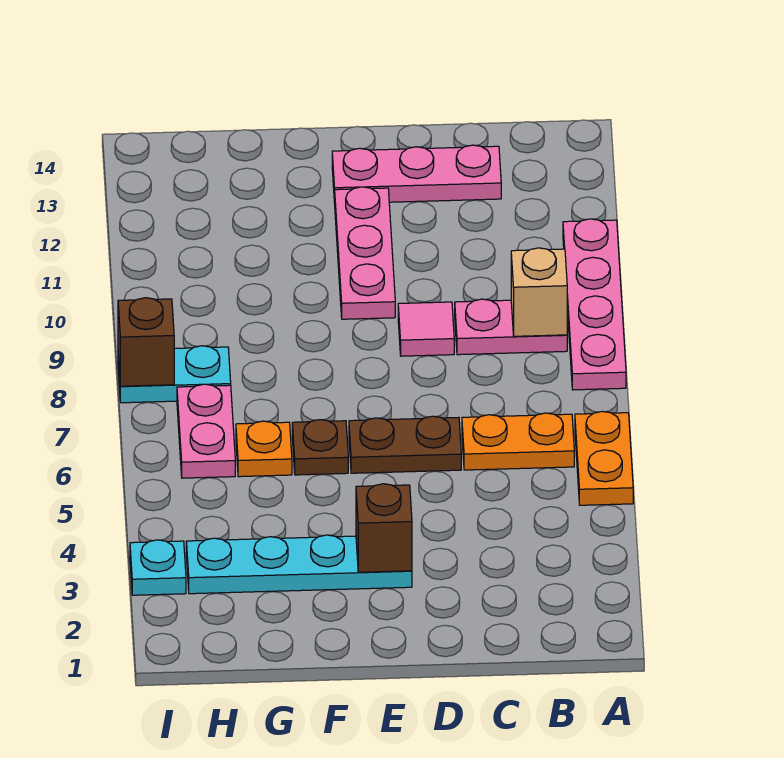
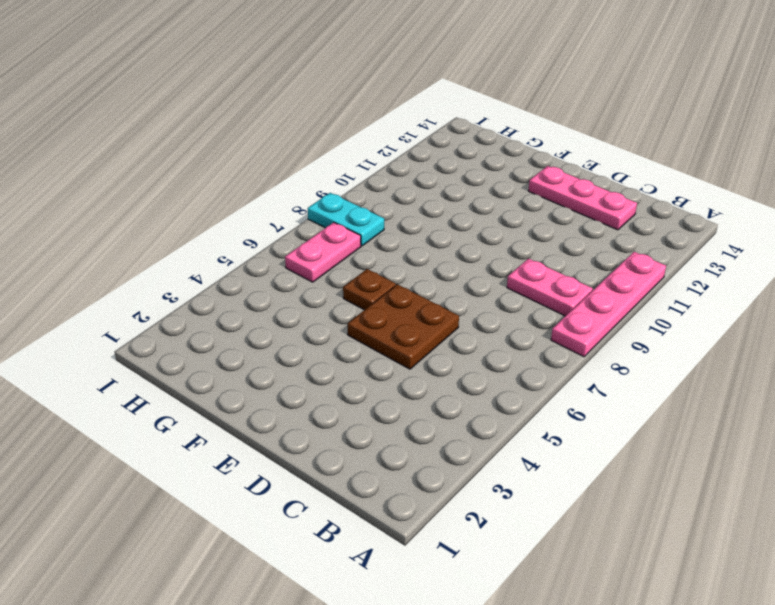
brown 2x2 plate [348,284,459,369] -> brown 1x2 plate [349,416,461,473]
none -> orange 1x2 plate [575,411,633,505]
none -> orange 1x2 plate [462,413,574,470]
none -> pink 1x1 tile [398,302,454,356]

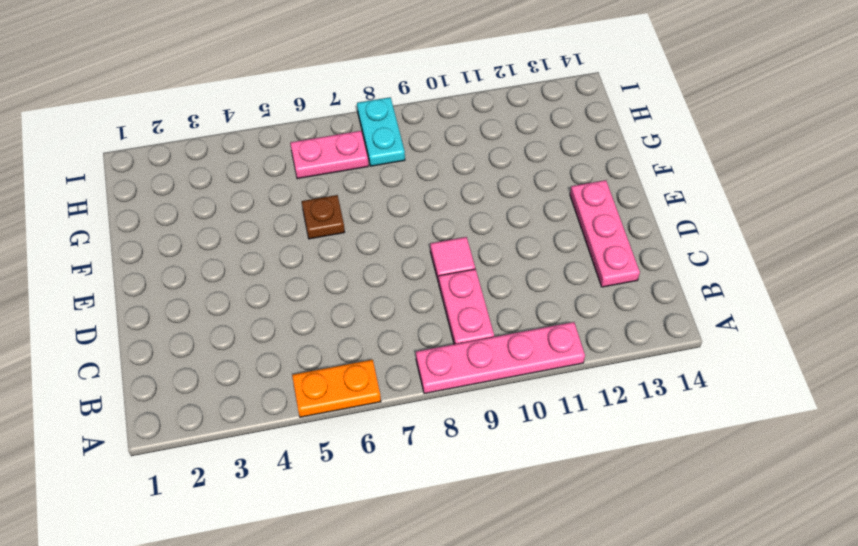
none -> orange 1x2 plate [462,413,574,470]
none -> brown 1x2 plate [349,416,461,473]
none -> cyan 1x4 plate [186,535,412,594]

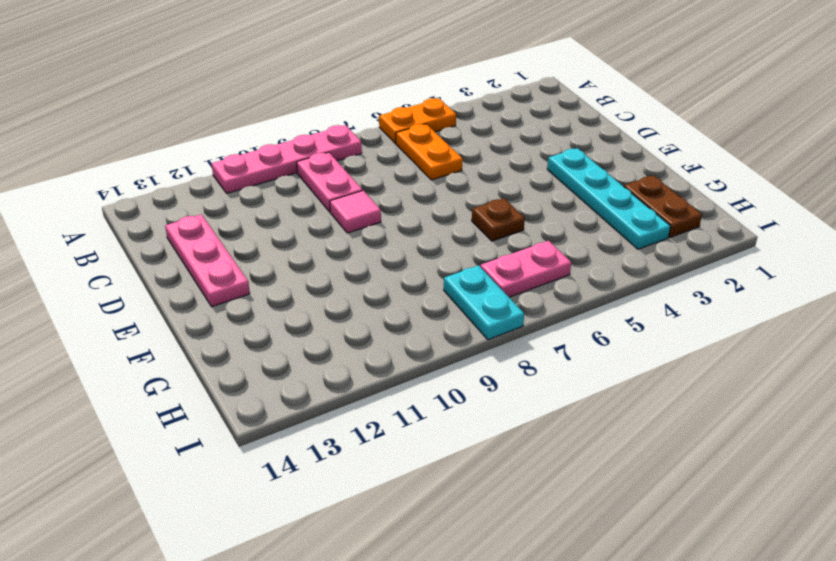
brown 1x2 plate [624,176,702,237] -> brown 1x2 plate moved to [349,416,461,473]
none -> pink 1x3 plate [335,187,395,319]
none -> orange 1x1 plate [236,421,292,477]
none -> cyan 1x1 plate [130,540,186,595]

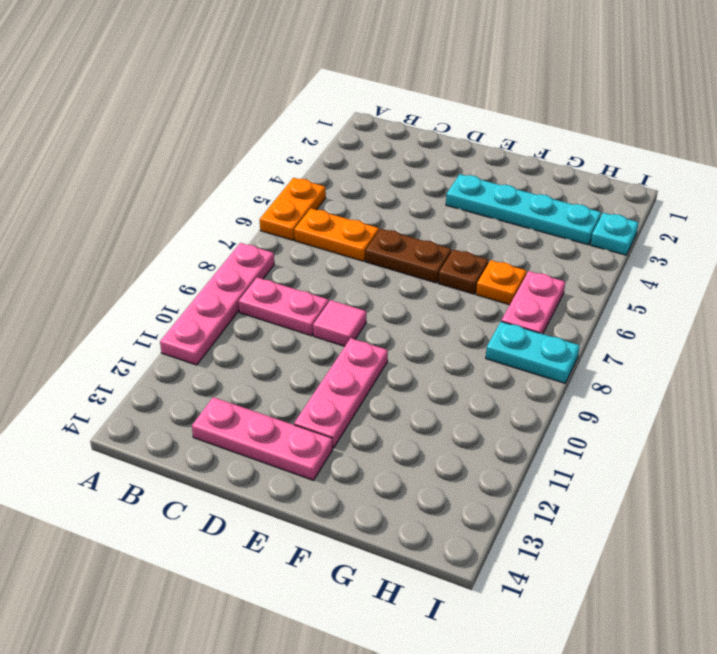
none -> tan 1x1 brick [511,248,567,336]
none -> brown 1x1 brick [356,484,412,572]
none -> brown 1x1 brick [118,298,174,386]

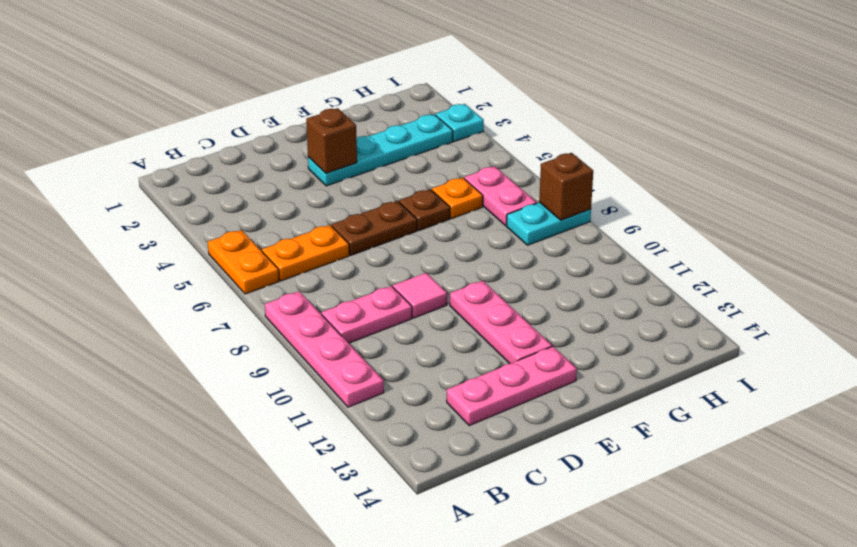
none -> tan 1x1 brick [511,248,567,336]

